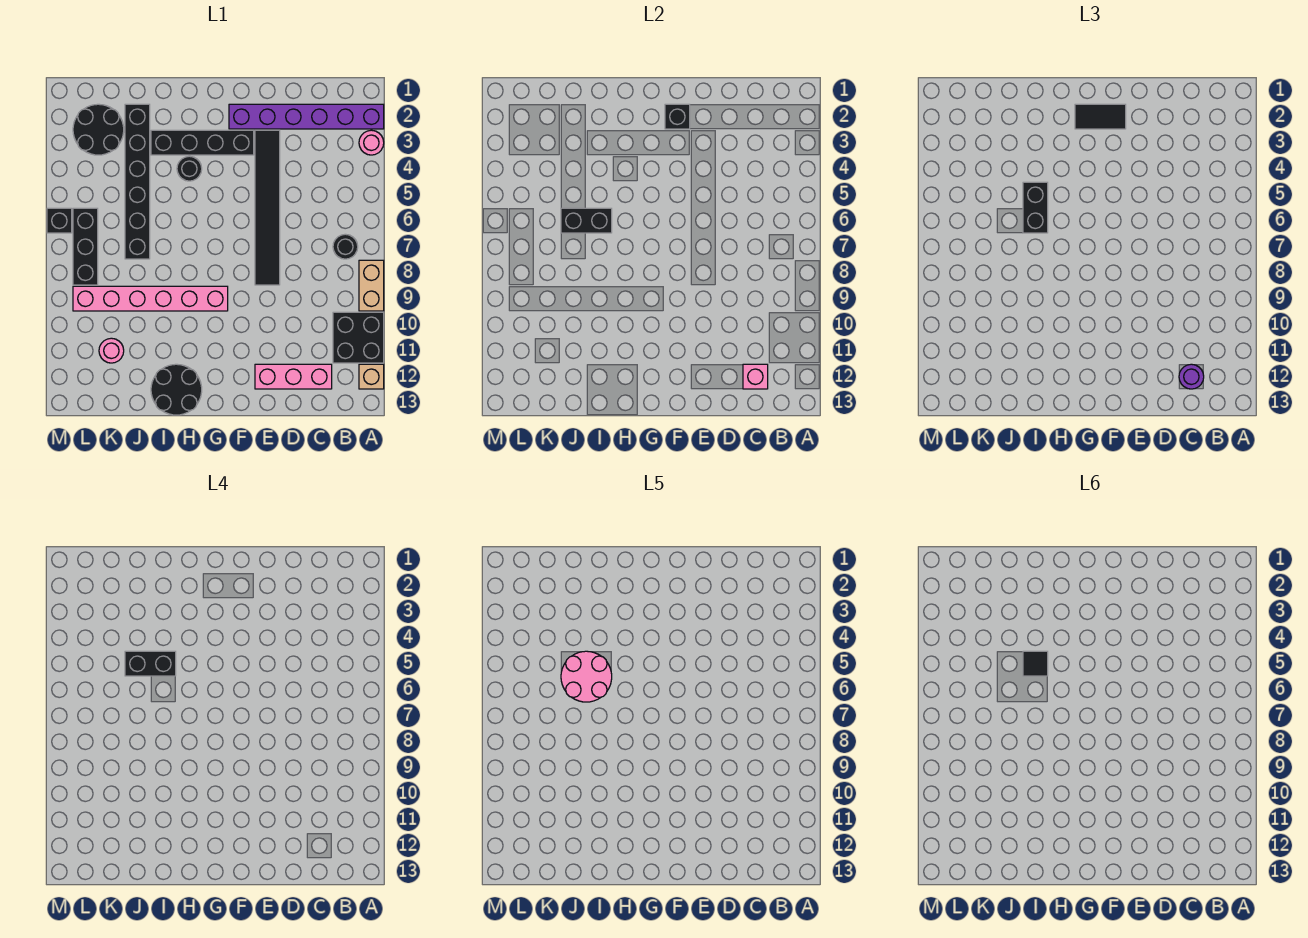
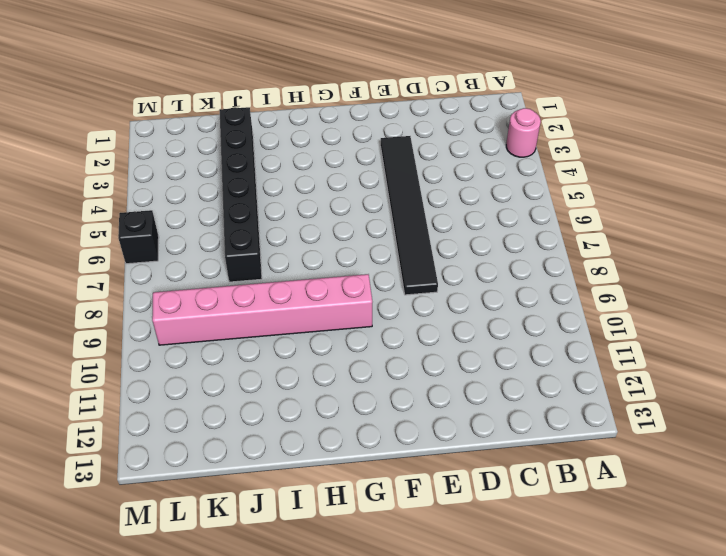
none -> purple 1x6 brick [229,104,384,129]
none -> tan 1x2 brick [359,260,384,311]
none -> black 2x2 brick [333,312,384,363]

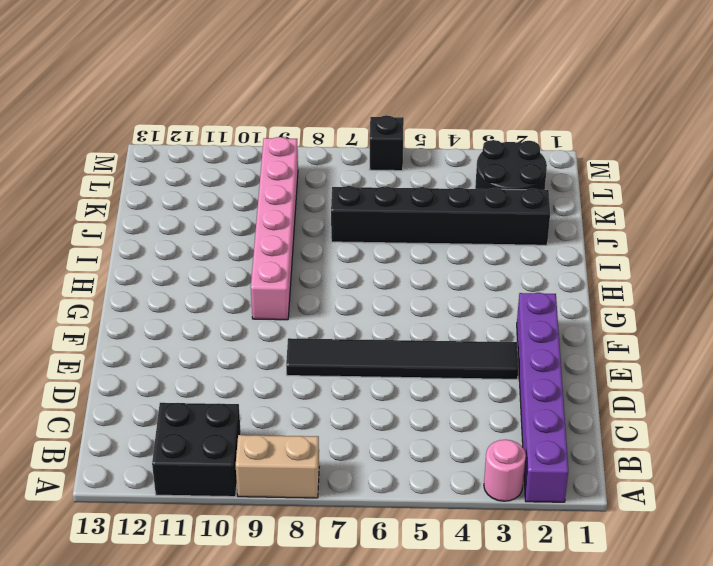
none -> tan 1x1 brick [359,364,384,389]
none -> black 1x1 round brick [333,234,358,259]
none -> pink 1x3 brick [255,364,332,389]

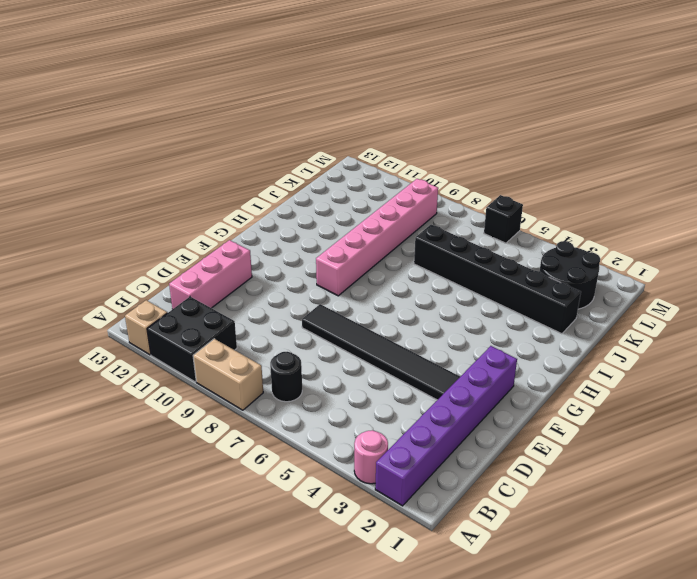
none -> black 1x4 brick [151,130,254,155]
none -> black 1x1 round brick [177,156,202,181]
none -> black 2x2 round brick [151,364,202,415]

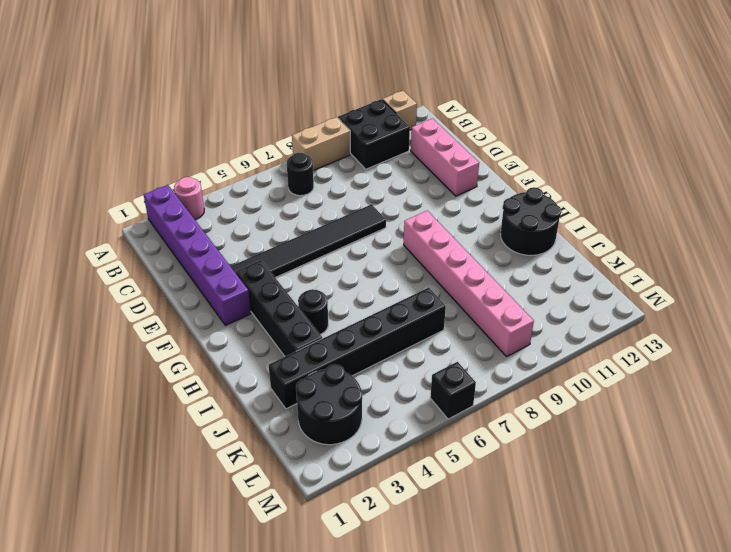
none -> pink 1x1 round brick [99,338,124,363]
none -> black 1x3 brick [73,208,98,285]
none -> pink 1x1 brick [743,364,768,389]

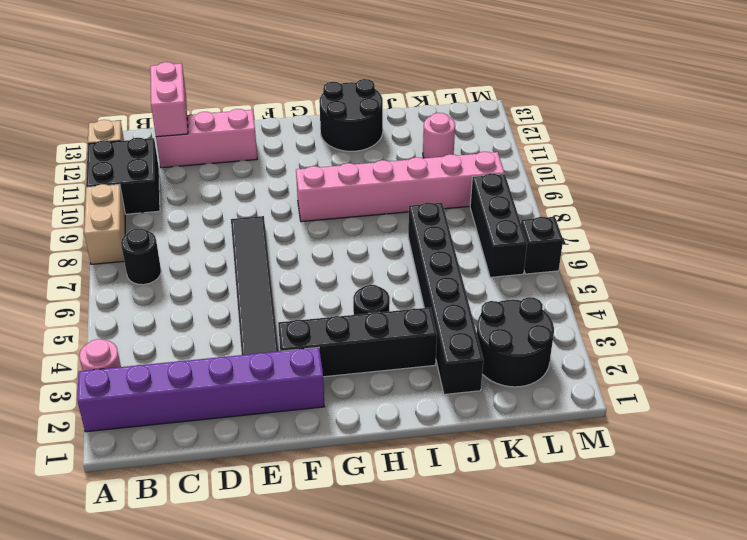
pink 1x2 brick [150,62,188,137] -> pink 1x1 brick [743,364,768,389]
none -> black 1x1 brick [665,104,690,129]
none -> black 1x2 brick [561,208,612,233]
none -> purple 1x1 round brick [1179,364,1204,389]

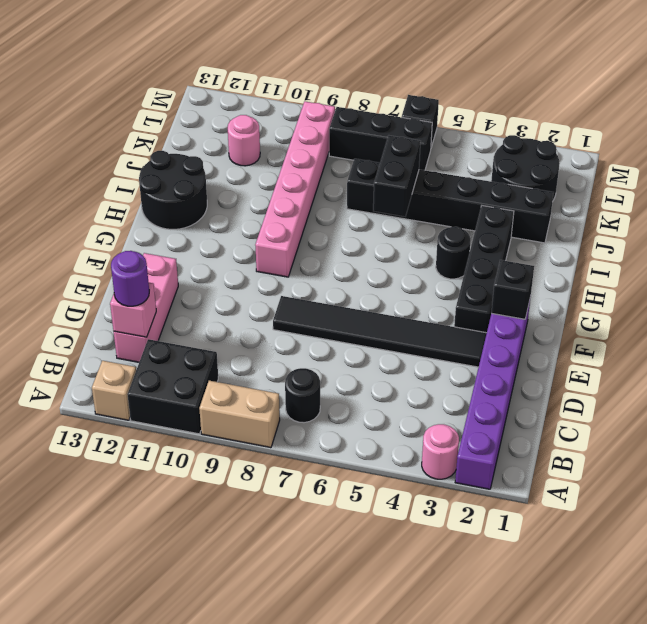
none -> black 1x2 tile [1075,104,1126,129]
none -> black 1x2 brick [1023,182,1048,233]
none -> black 1x2 brick [125,651,176,676]

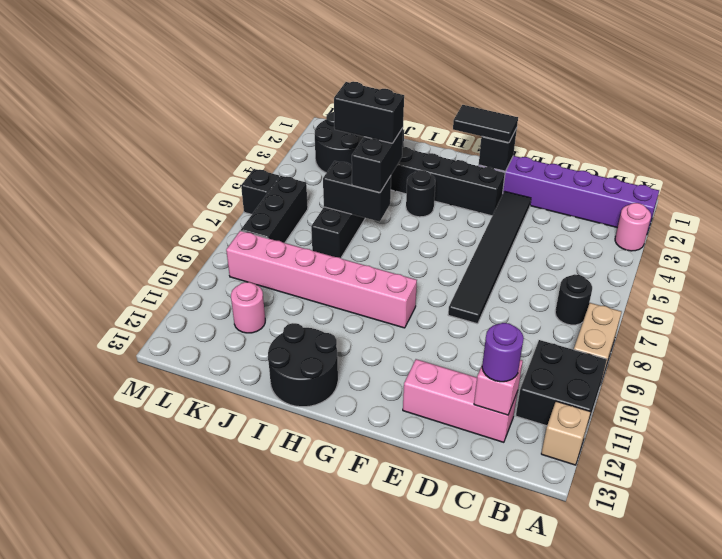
none -> pink 2x2 round brick [561,651,612,702]
none -> black 1x1 tile [1023,651,1048,676]

